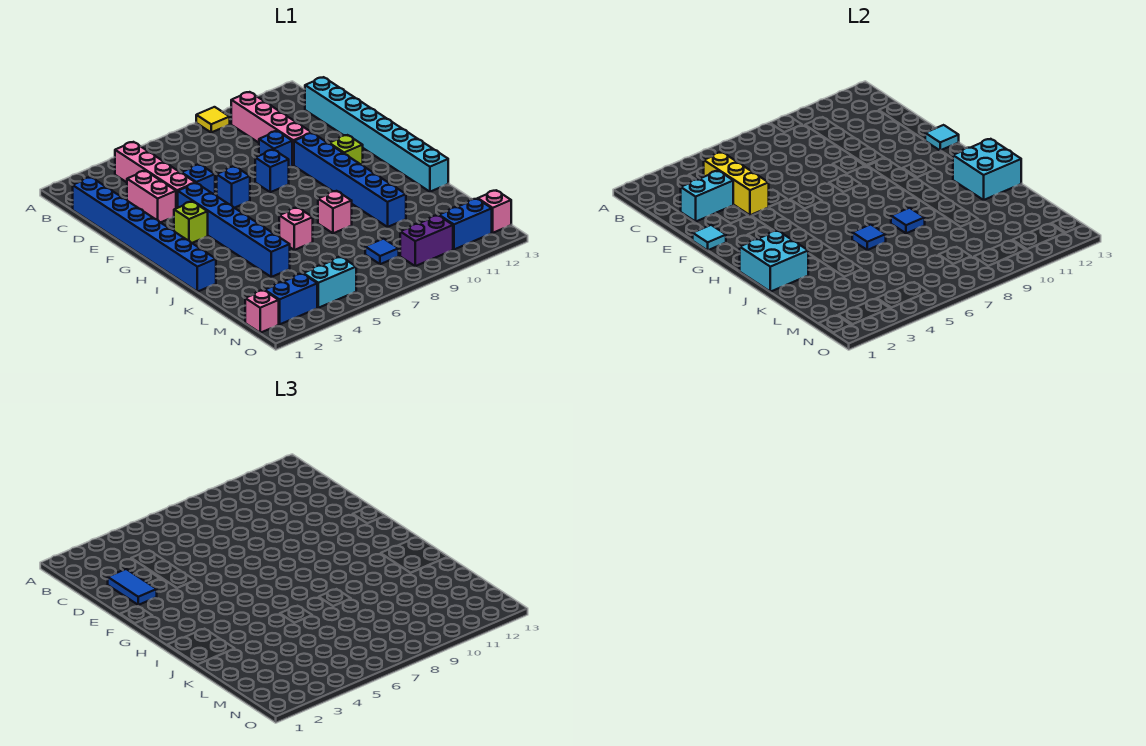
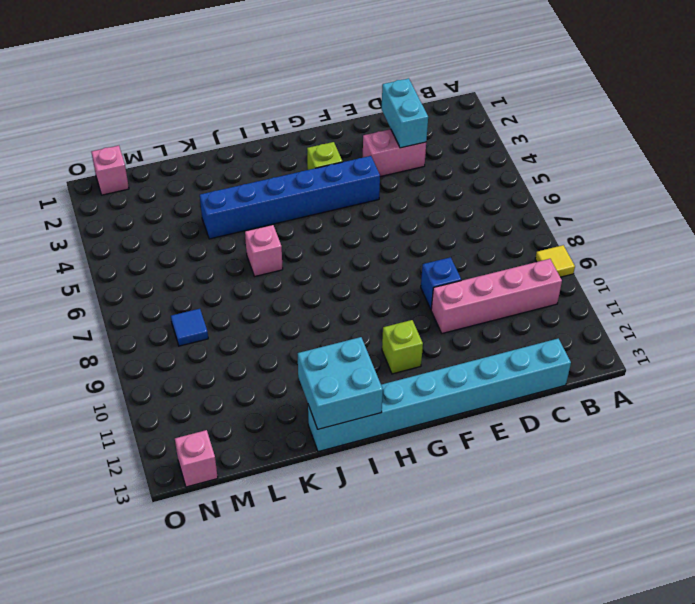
none -> pink 1x4 brick [115,142,195,208]
none -> blue 1x8 brick [73,177,216,292]
none -> blue 1x1 brick [182,164,215,194]
none -> blue 1x1 brick [217,166,250,208]

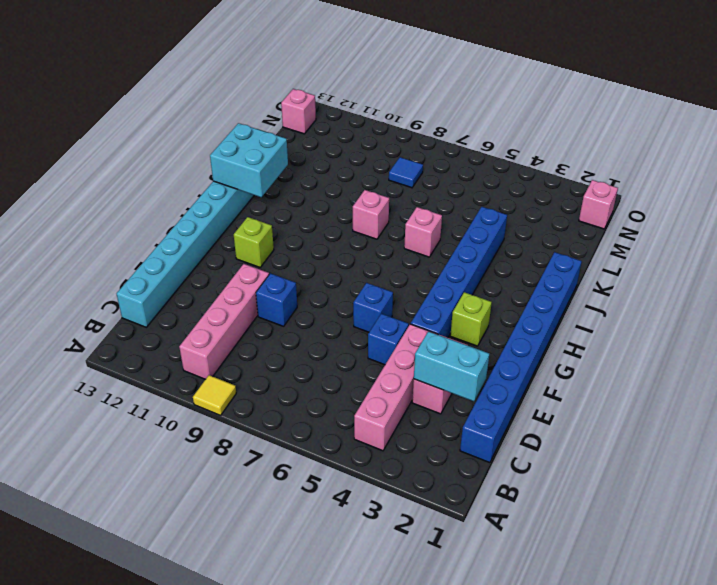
none -> blue 1x1 brick [255,150,289,192]
none -> blue 1x6 brick [294,133,406,227]
none -> blue 1x2 brick [265,274,317,324]
none -> cyan 1x2 brick [303,257,356,308]

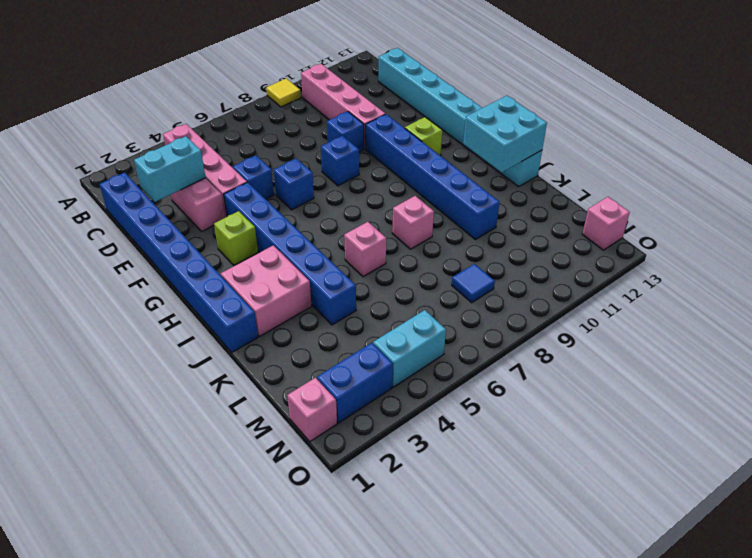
pink 2x2 brick [221,245,311,336] -> none
none -> purple 1x2 brick [400,216,453,266]
none -> blue 1x2 brick [439,199,492,249]
none -> yellow 1x3 brick [704,152,769,215]
none -> cyan 1x1 tile [693,225,726,250]

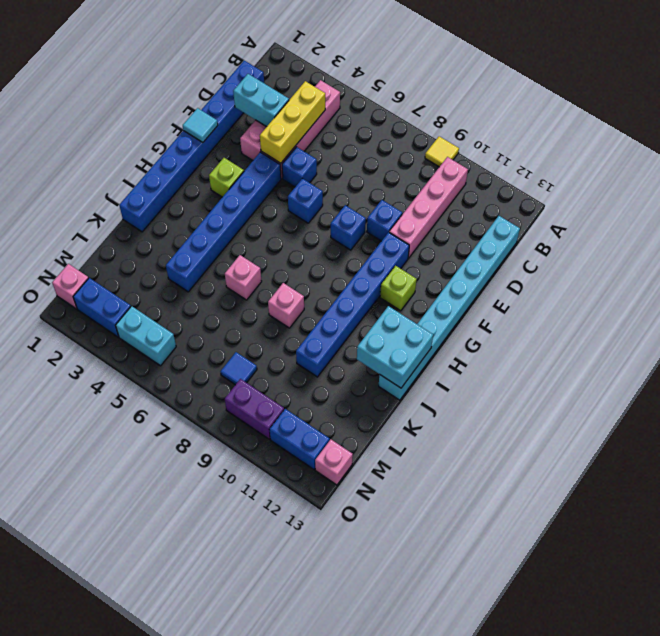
none -> cyan 1x1 tile [925,125,959,150]
none -> cyan 2x2 brick [740,231,808,292]
none -> blue 1x1 tile [852,224,886,250]
none -> blue 1x1 tile [891,208,925,233]

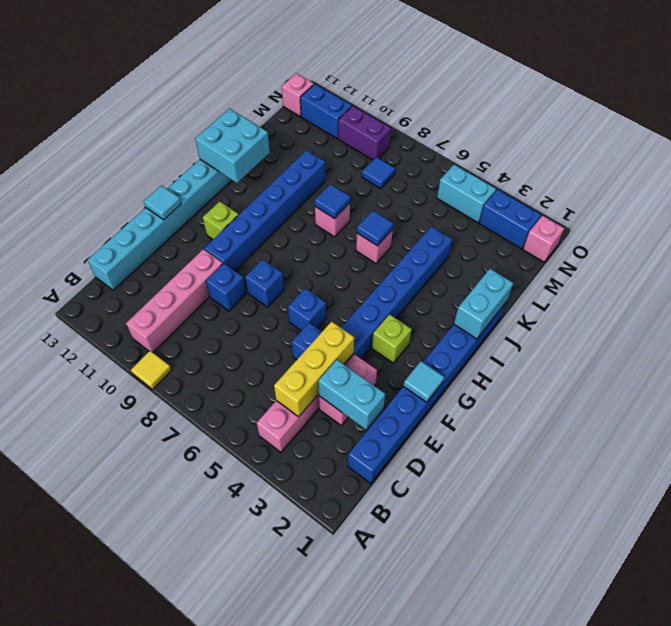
cyan 1x2 brick [454,269,513,339] -> cyan 2x2 brick [740,231,808,292]
none -> blue 1x2 tile [108,569,157,605]

